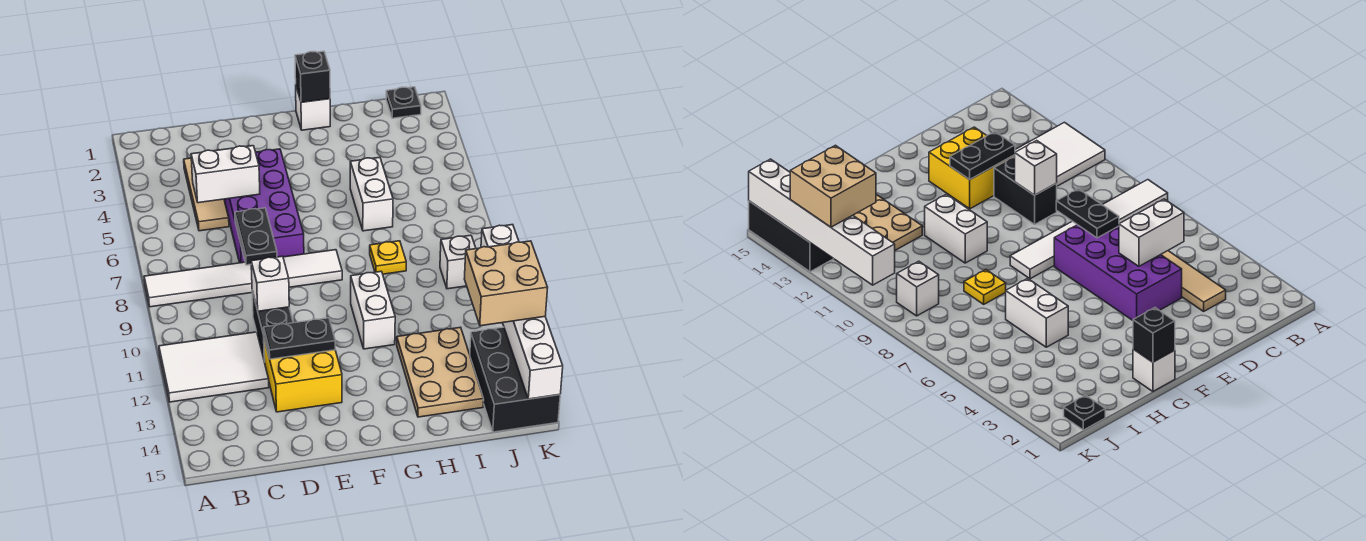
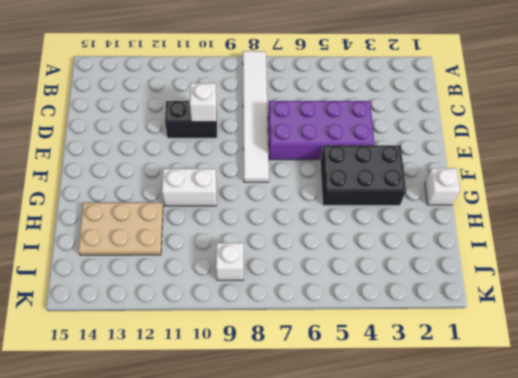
black 2x3 brick [320,145,406,205] -> black 2x3 brick moved to [470,327,560,432]
none -> white 2x3 tile [159,332,269,402]
none -> tan 1x3 tile [184,158,229,231]
none -> yellow 2x2 brick [264,339,342,412]

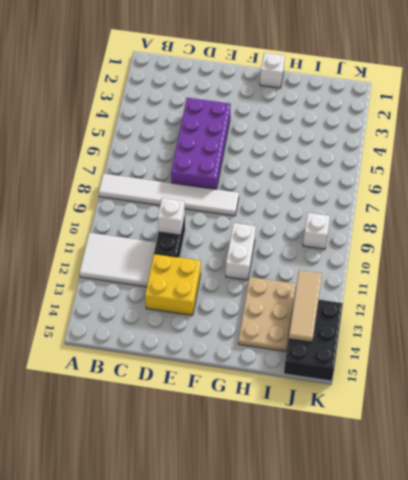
tan 1x3 tile [289,270,322,342] -> tan 1x3 tile moved to [184,158,229,231]
none -> white 1x2 brick [350,157,393,231]
none -> yellow 1x1 plate [370,241,406,274]
none -> black 1x1 plate [386,87,421,118]

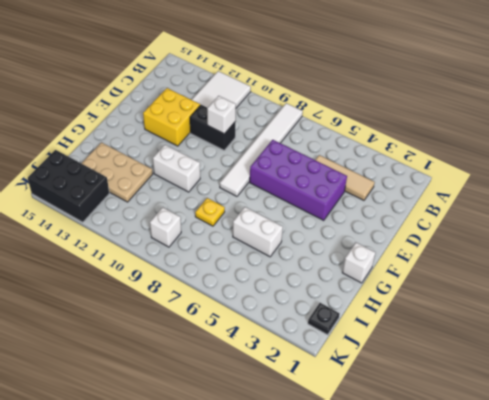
none -> white 1x2 brick [191,146,260,203]
none -> black 1x2 plate [235,208,277,265]
none -> black 1x2 plate [264,318,335,359]

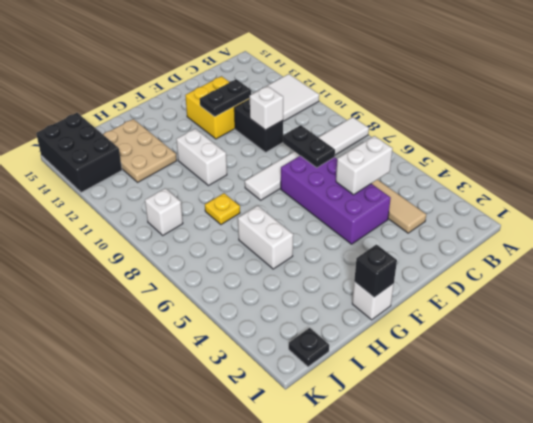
none -> white 1x6 brick [481,225,563,399]
none -> tan 2x2 brick [464,241,548,326]

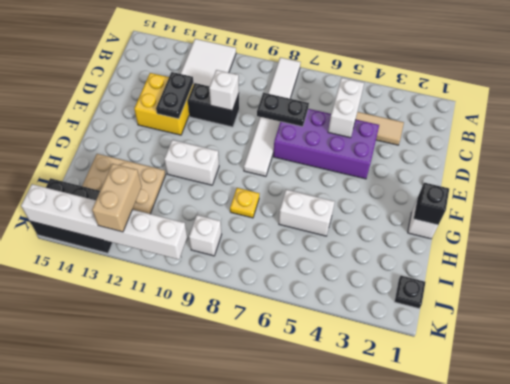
tan 1x2 brick [92,164,142,232] -> tan 2x2 brick [464,241,548,326]

